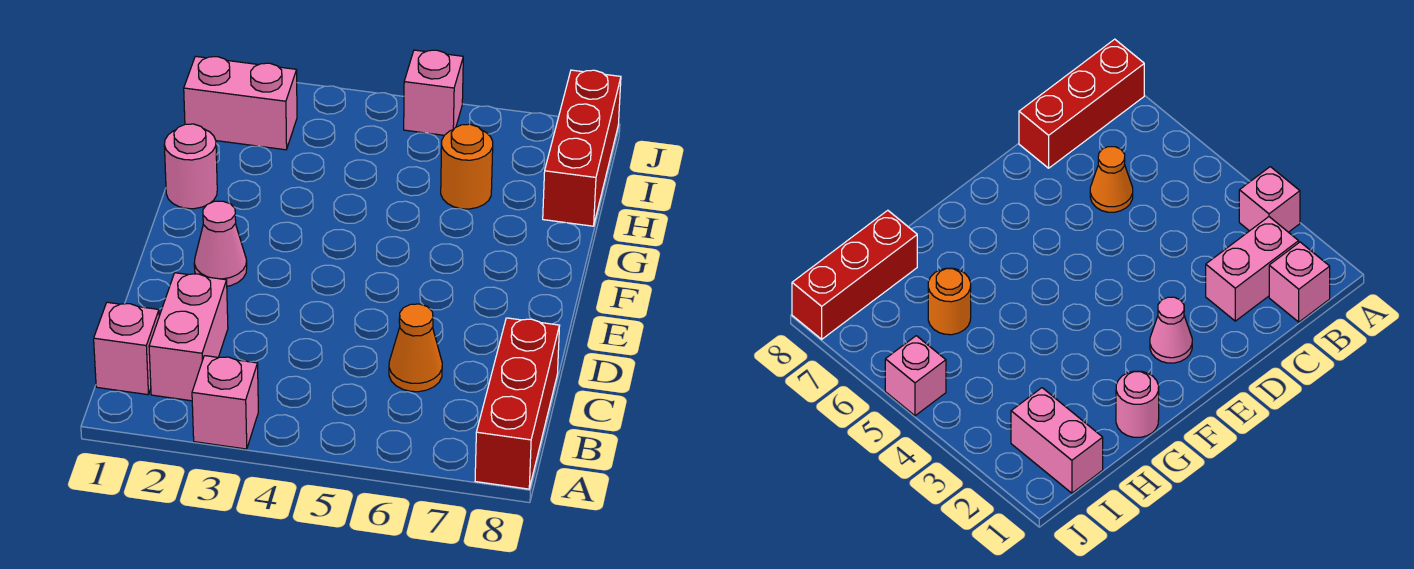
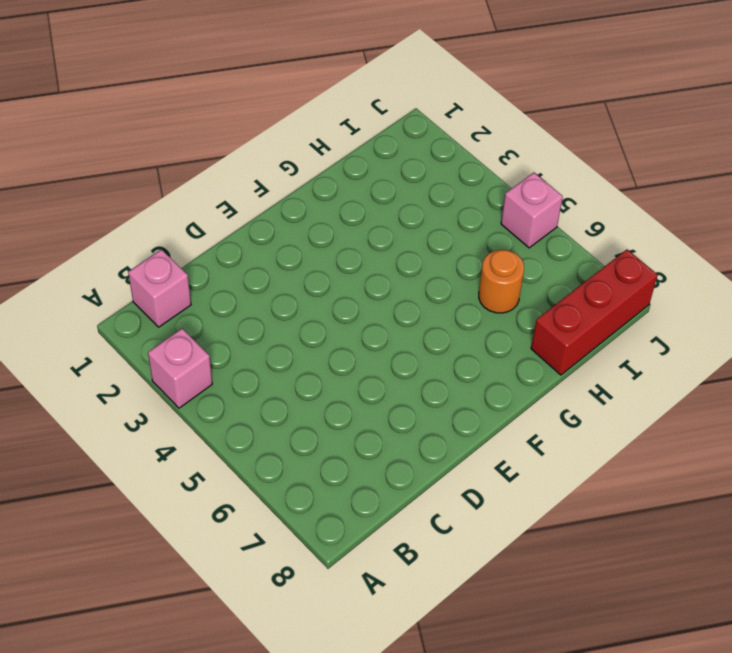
none -> red 1x3 brick [475,318,560,489]
none -> pink 1x2 brick [149,273,228,401]

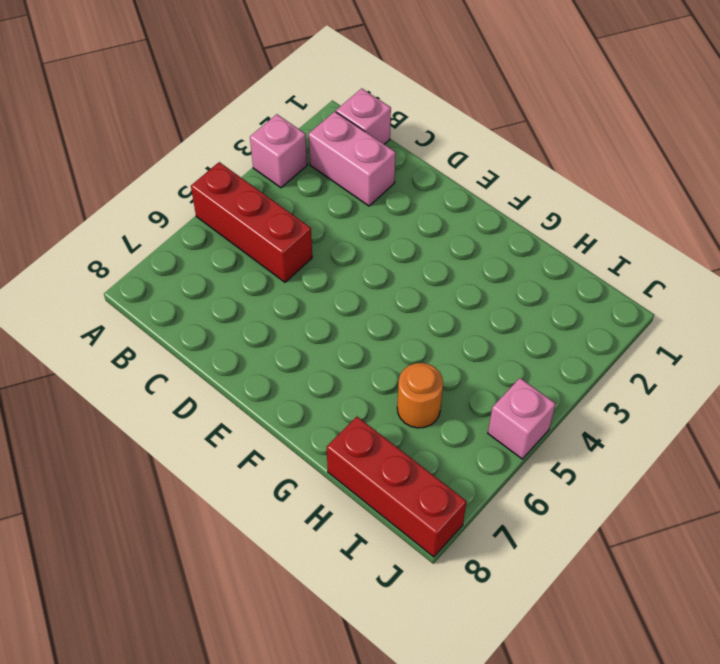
red 1x3 brick [191,162,312,282] -> red 1x3 brick moved to [475,318,560,489]
none -> orange 1x1 cone [389,304,442,392]
none -> pink 1x1 cone [194,201,247,286]

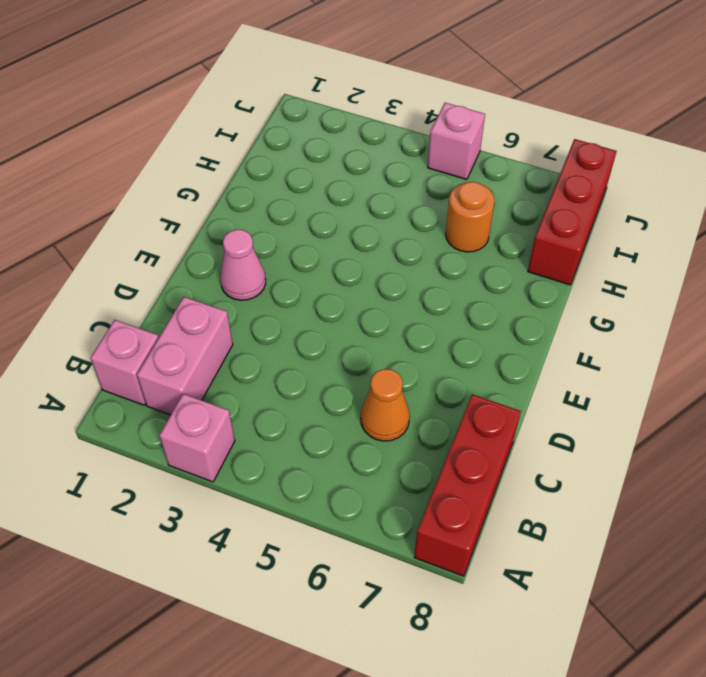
none -> pink 1x1 round brick [164,124,217,209]
none -> pink 1x2 brick [184,56,297,150]

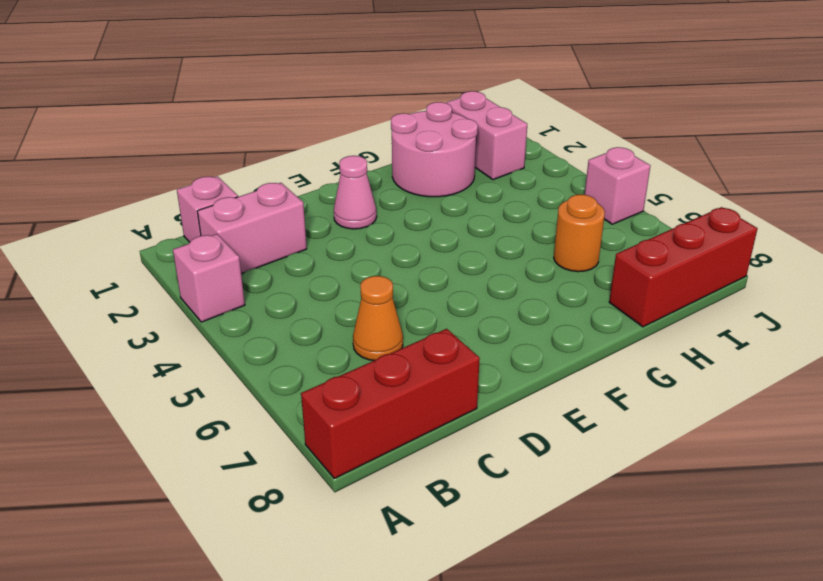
pink 2x2 round brick [391,102,478,197] -> pink 1x1 round brick [164,124,217,209]

